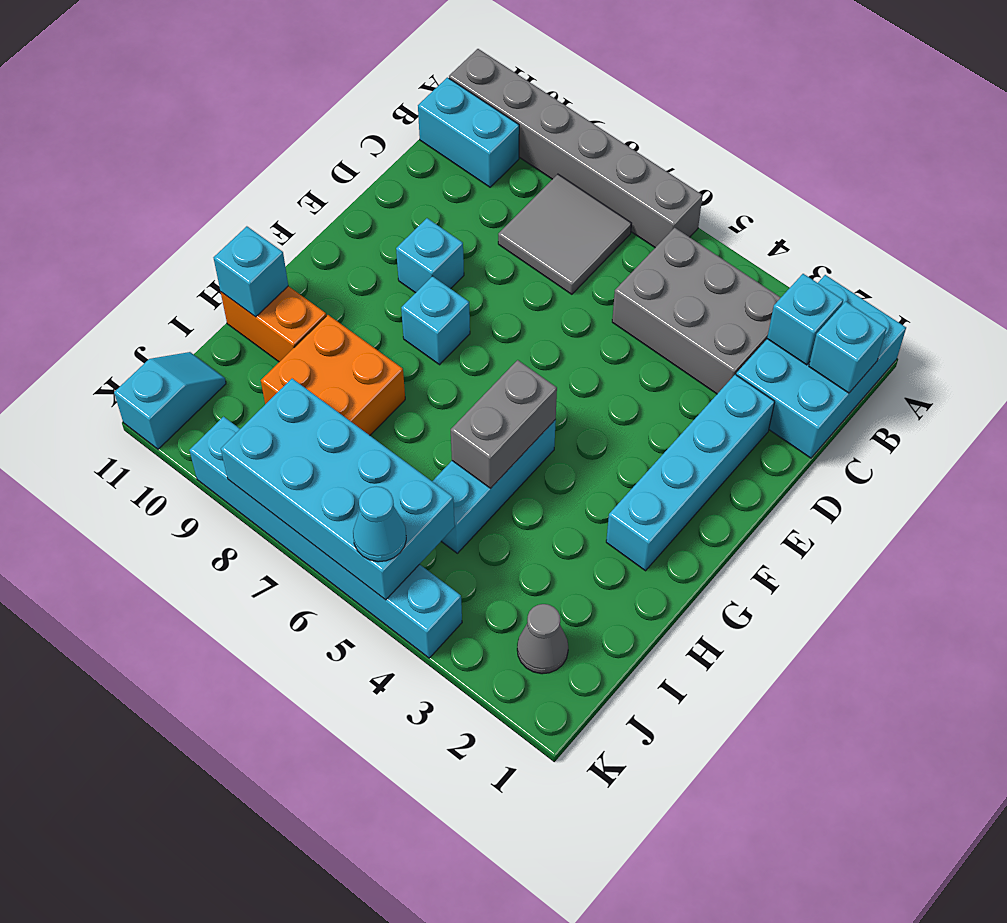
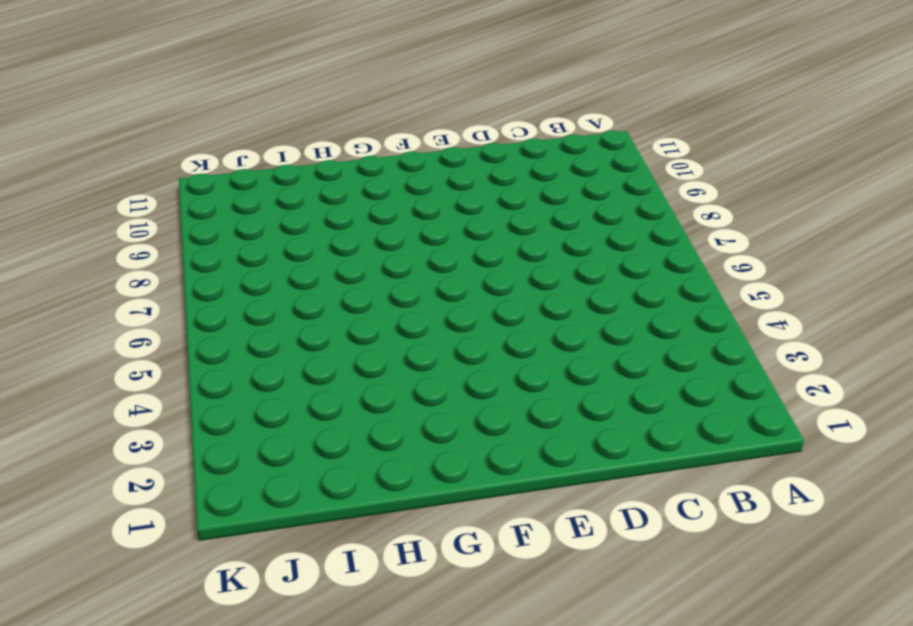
none -> cyan 2x3 brick [736,275,906,458]
none -> grey 1x6 brick [449,49,703,247]
none -> grey 2x3 brick [612,228,781,394]

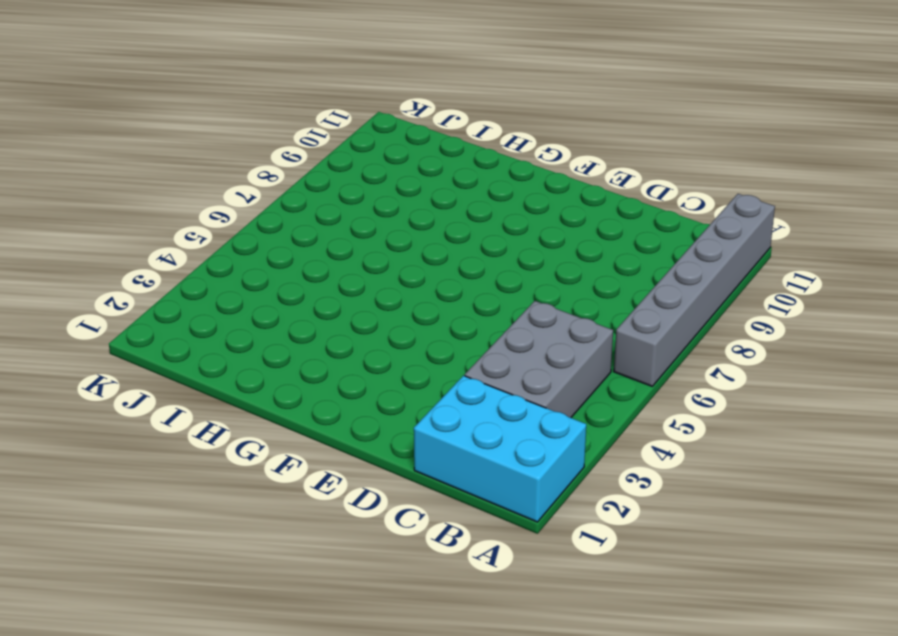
none -> grey 2x2 tile [498,174,632,294]
none -> cyan 1x2 brick [418,77,519,187]
none -> cyan 1x4 brick [606,375,775,571]

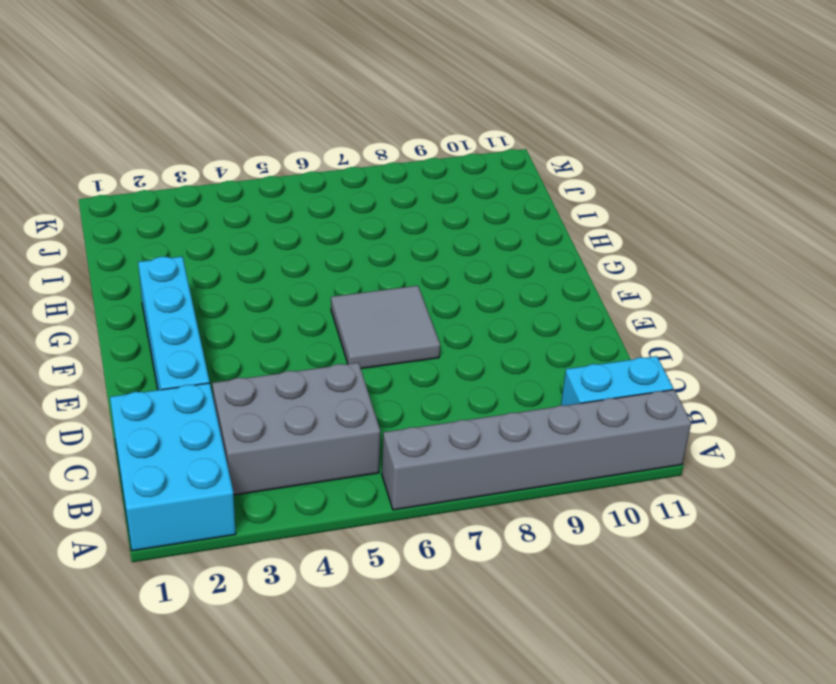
grey 2x2 tile [331,286,440,369] -> grey 2x2 tile moved to [498,174,632,294]
none -> cyan 1x1 brick [396,218,464,293]
none -> cyan 1x1 brick [401,276,470,365]
none -> cyan 1x3 brick [432,420,556,553]

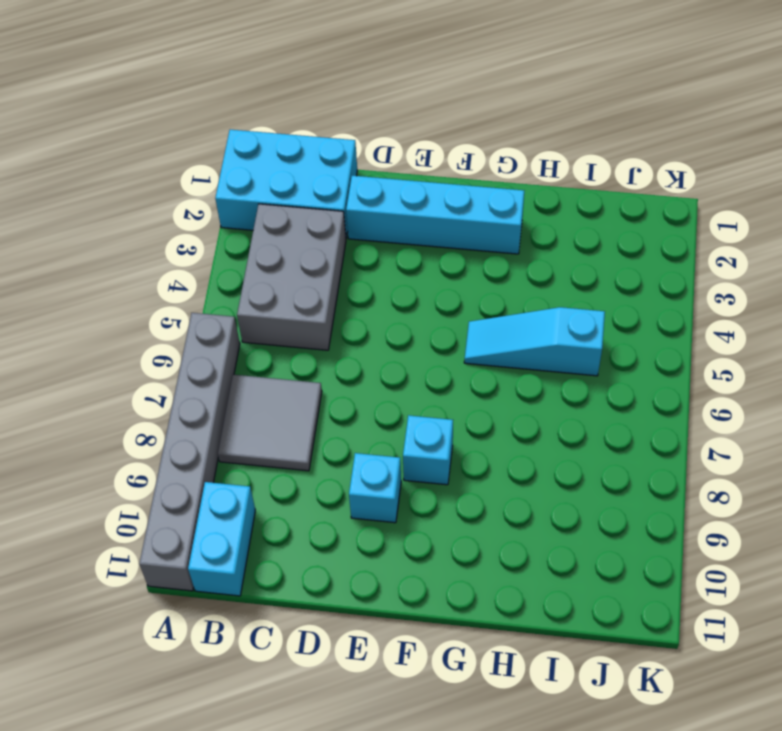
cyan 1x3 slope [464,307,605,376] -> cyan 1x3 brick [432,420,556,553]
none -> orange 2x2 brick [261,315,405,435]
none -> orange 1x2 brick [221,286,326,362]
none -> grey 1x1 cone [517,604,568,674]

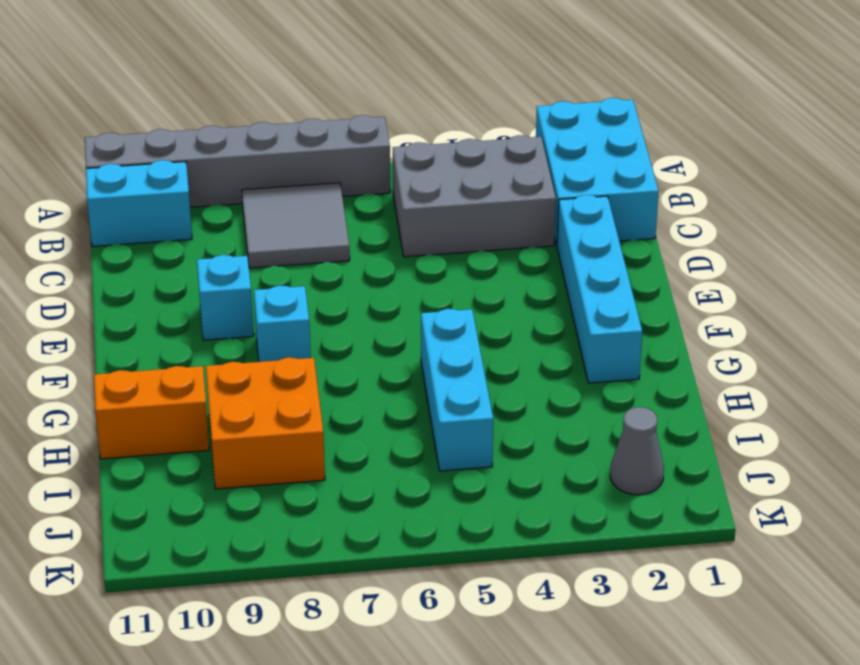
none -> cyan 1x2 slope [114,352,226,449]
none -> cyan 1x6 brick [189,417,462,658]
none -> cyan 1x1 brick [809,301,887,393]

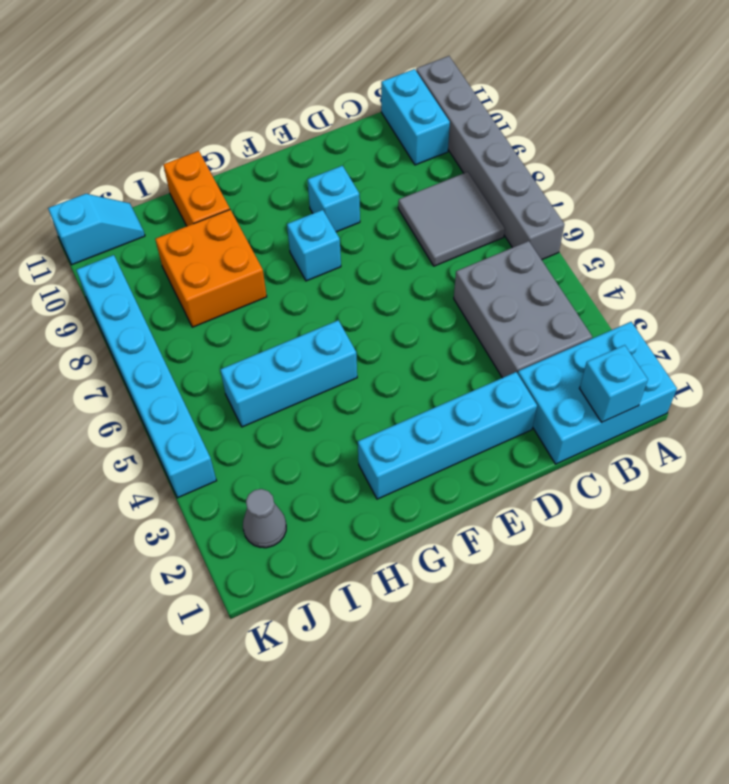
none -> cyan 1x1 brick [767,274,843,365]
none -> grey 1x2 brick [451,360,557,488]
none -> cyan 1x1 brick [214,226,288,317]

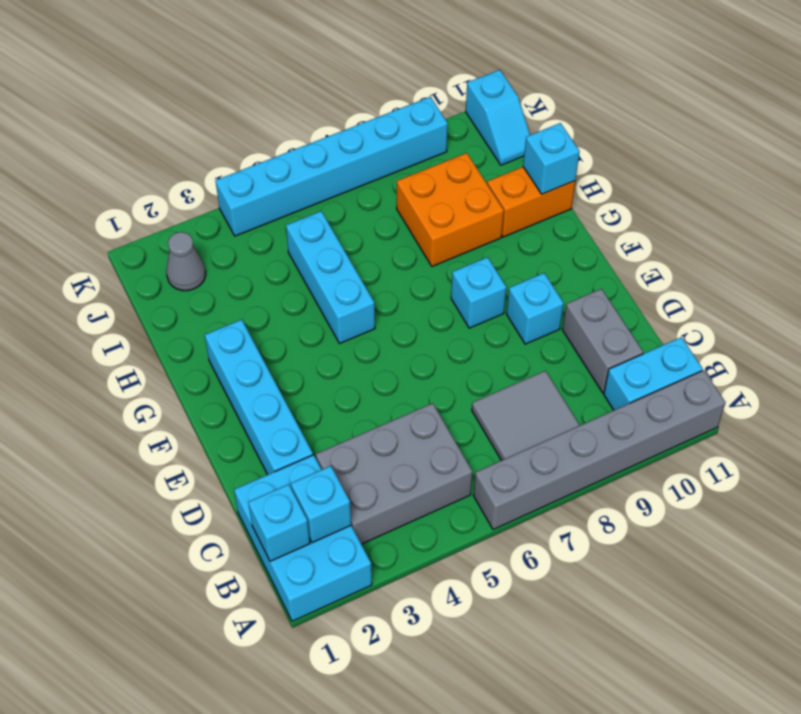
grey 1x2 brick [563,289,643,393] -> grey 1x2 brick moved to [451,360,557,488]
none -> cyan 2x4 brick [221,379,455,600]
none -> cyan 1x1 cone [353,486,406,562]

